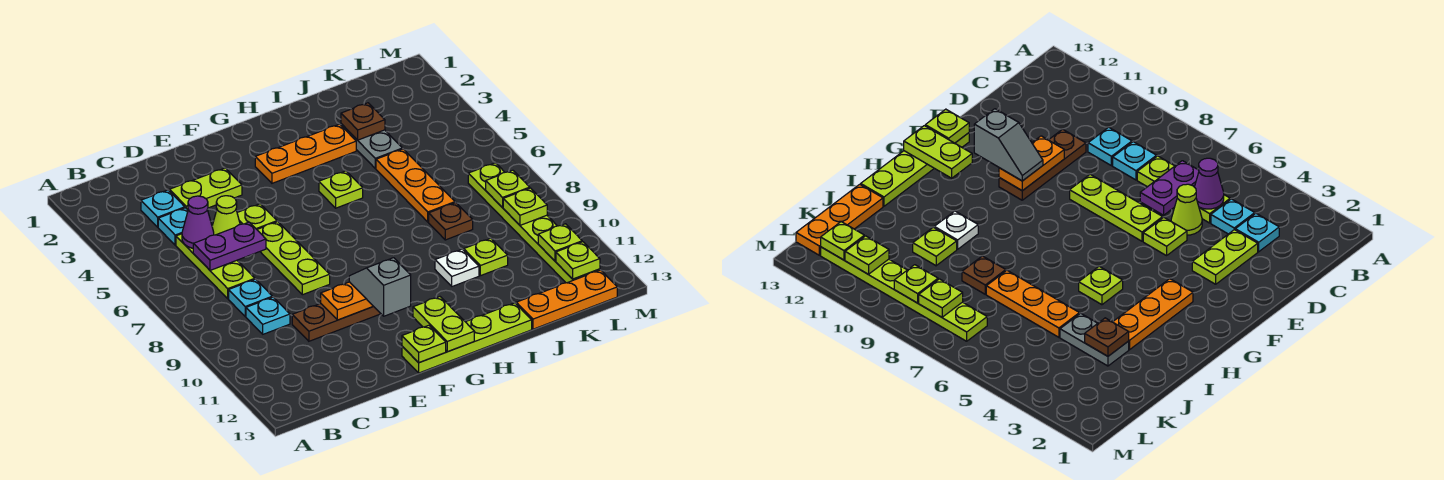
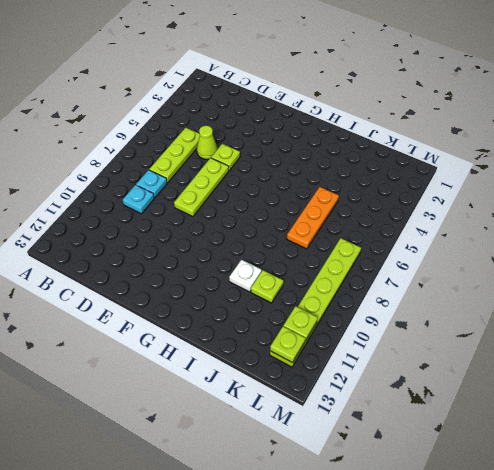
none -> cyan 1x1 plate [141,190,185,227]
none -> cyan 1x1 plate [158,208,188,245]
none -> lime 1x2 plate [169,168,242,210]
none -> brown 1x3 plate [292,304,381,341]

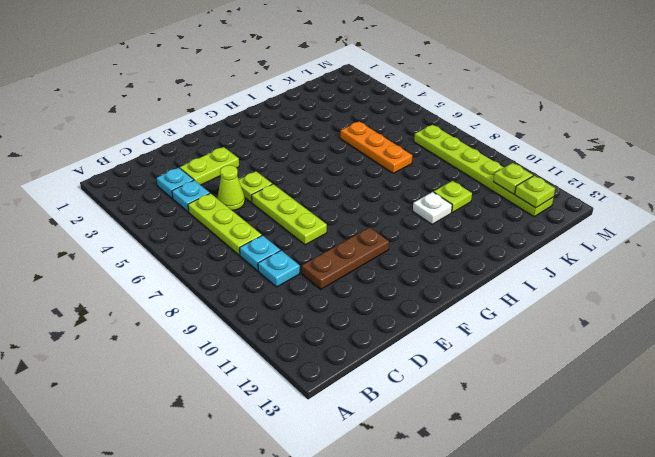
none -> lime 1x4 plate [402,303,532,373]
none -> orange 1x3 plate [255,124,356,183]
none -> lime 1x1 plate [319,171,363,208]
none -> grey 1x2 plate [341,124,402,168]

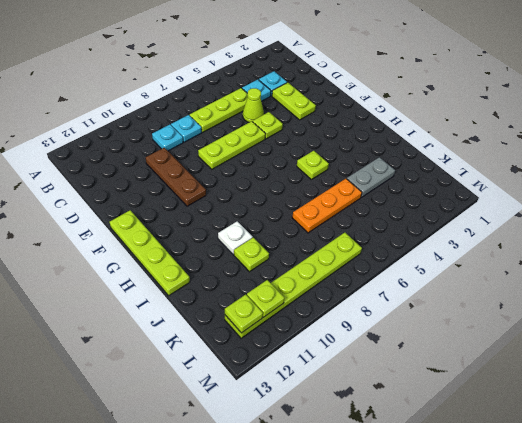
none -> orange 1x3 plate [255,124,356,183]
none -> brown 1x1 plate [429,202,473,240]
none -> orange 1x3 plate [516,270,617,329]
none -> purple 1x1 cone [182,196,214,248]

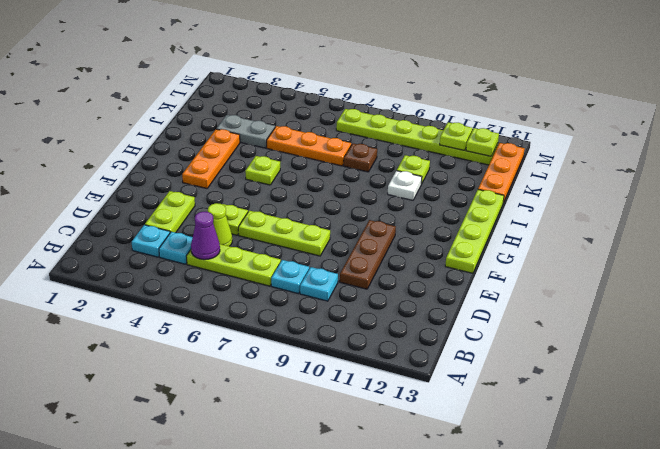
none -> purple 1x2 plate [193,222,266,270]
none -> orange 1x2 plate [321,282,373,320]
none -> lime 1x1 plate [402,325,446,363]
none -> lime 1x2 plate [413,297,474,352]

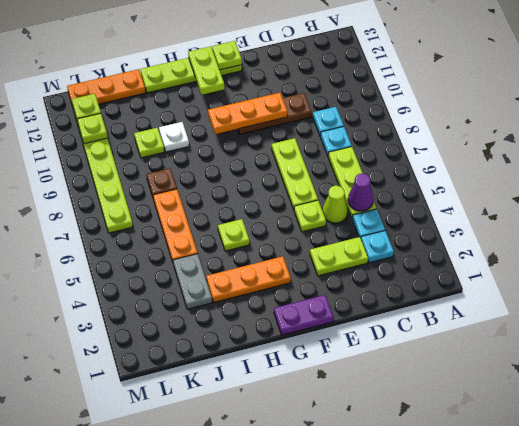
orange 1x3 plate [208,93,287,134] -> orange 1x2 plate [321,282,373,320]
purple 1x2 plate [274,295,333,335] -> purple 1x2 plate moved to [193,222,266,270]
none -> brown 1x1 plate [341,103,385,140]
none -> lime 1x1 plate [486,170,530,208]
none -> lime 1x1 plate [503,188,547,225]
none -> grey 1x2 slope [349,258,411,316]

